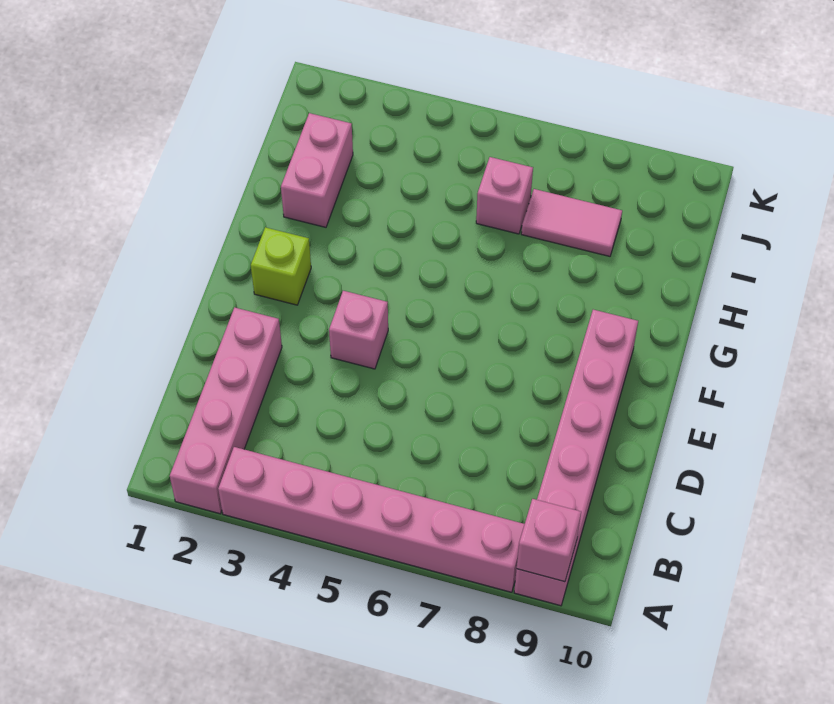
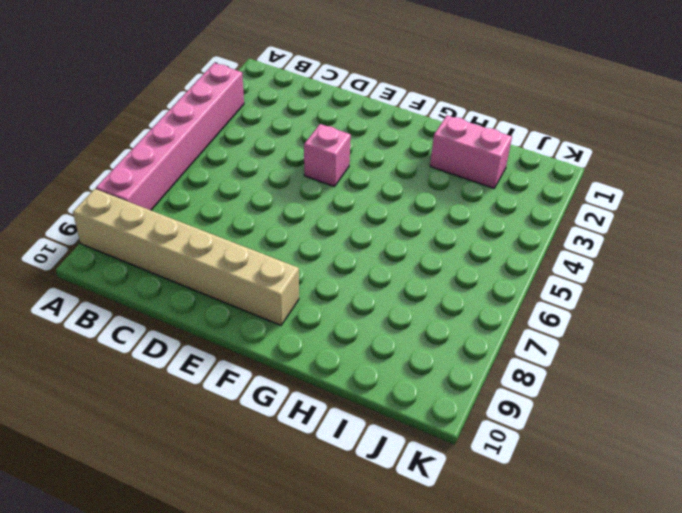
tan 1x6 brick [73,189,299,325] -> pink 1x6 brick [514,310,638,606]
none -> pink 1x4 brick [170,307,282,514]
none -> lime 1x1 brick [251,227,311,305]

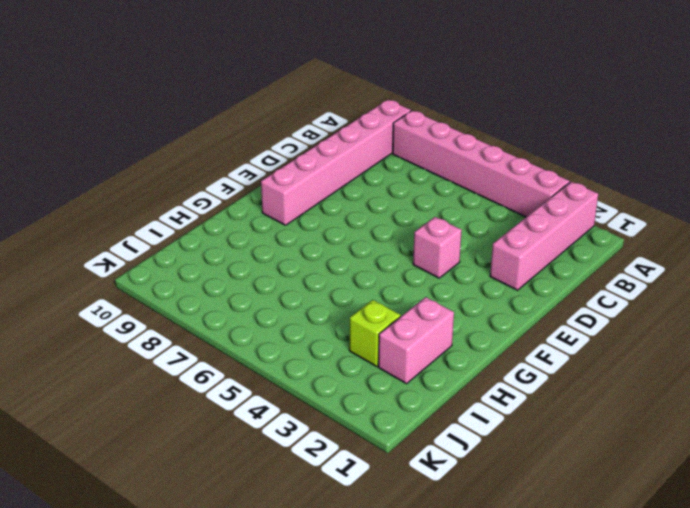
lime 1x1 brick [349,300,401,367] -> lime 1x1 brick moved to [251,227,311,305]
none -> pink 1x1 brick [476,157,533,234]
none -> pink 1x2 tile [521,189,622,256]

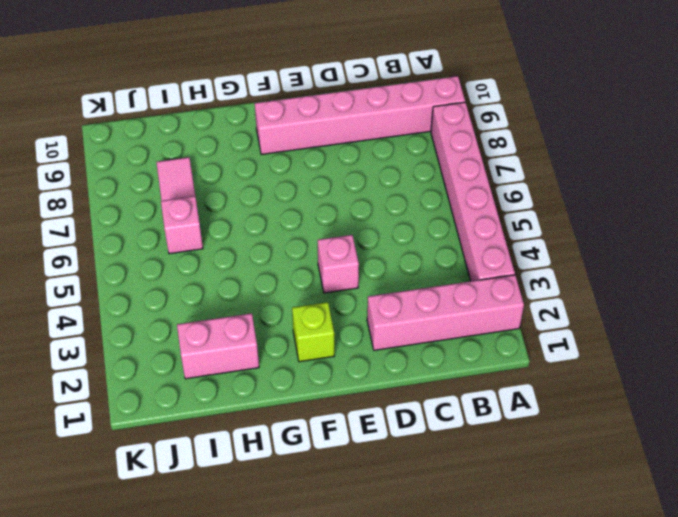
none -> pink 1x1 brick [517,499,581,582]

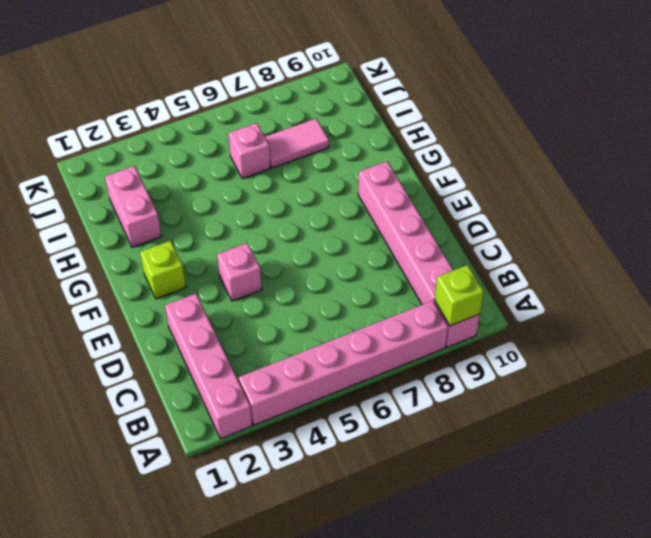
lime 1x1 brick [434,265,484,326] -> pink 1x1 brick [517,499,581,582]

